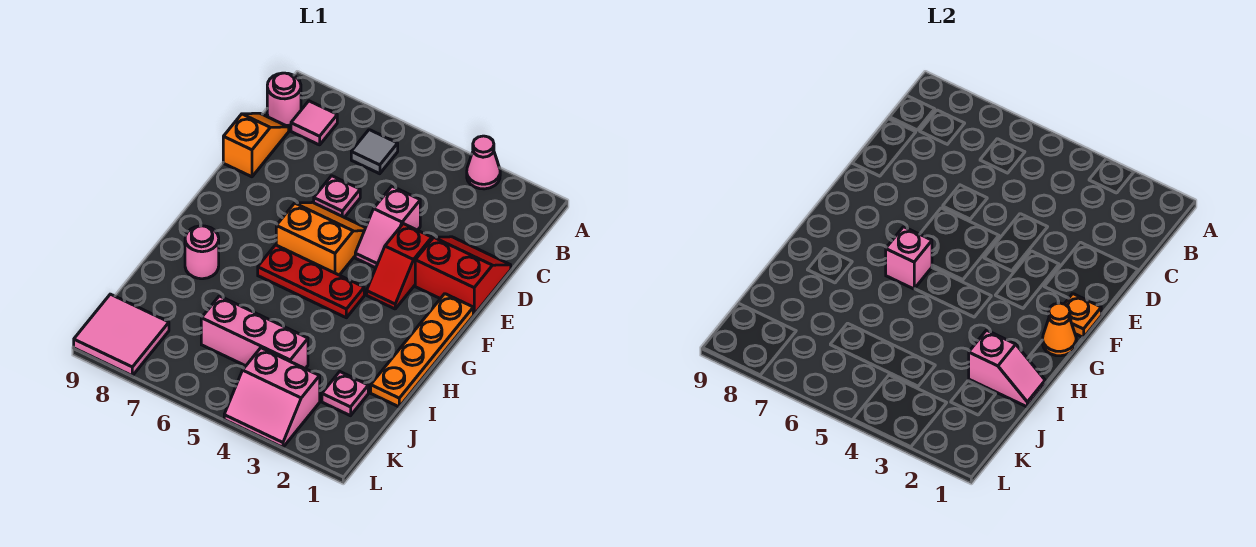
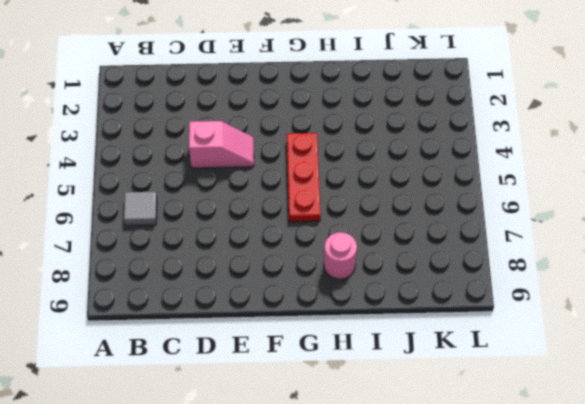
none -> pink 1x1 cone [467,136,500,189]
none -> pink 1x1 tile [291,101,337,145]
none -> pink 1x1 round brick [267,73,301,126]

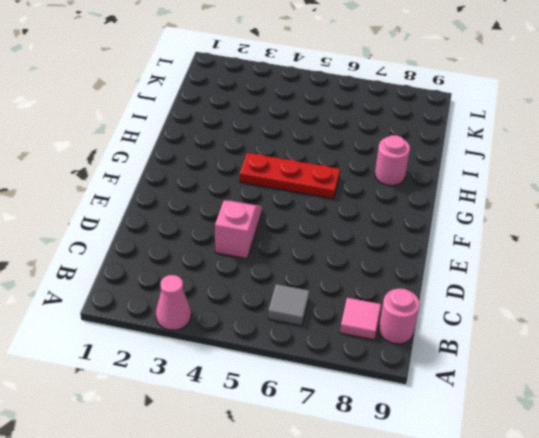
none -> orange 1x2 slope [223,113,289,177]
none -> red 2x2 slope [415,237,511,314]
none -> pink 1x1 plate [314,176,360,217]

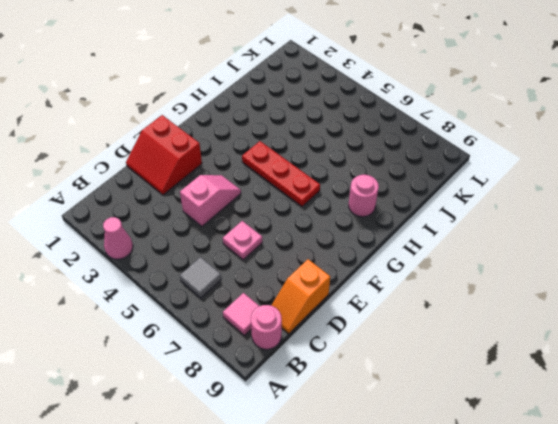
none -> red 1x2 slope [367,224,432,309]
none -> orange 2x2 slope [276,202,365,275]
none -> orange 1x4 plate [371,294,473,407]

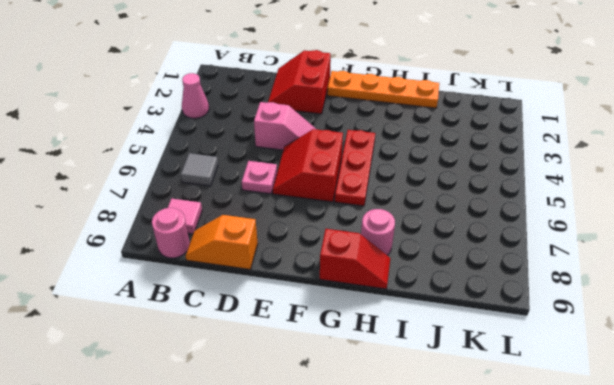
red 2x2 slope [273,129,343,202] -> orange 2x2 slope [276,202,365,275]
red 1x2 slope [320,229,390,289] -> red 1x2 slope moved to [367,224,432,309]
none -> pink 1x1 plate [322,372,368,416]
none -> pink 1x3 brick [201,296,308,368]
none -> pink 2x2 slope [224,348,320,447]

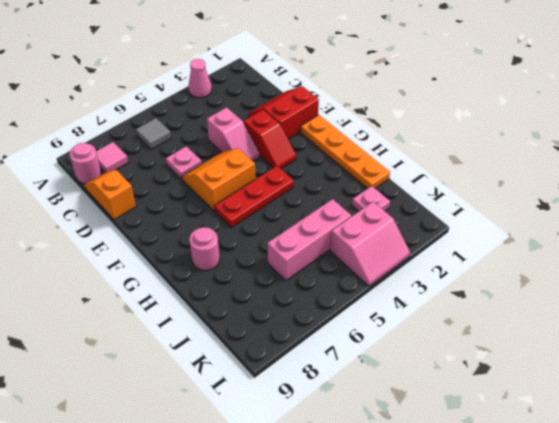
none -> pink 2x2 tile [74,294,169,376]
none -> orange 1x1 plate [1065,294,1101,338]
none -> orange 1x1 cone [1043,303,1076,356]

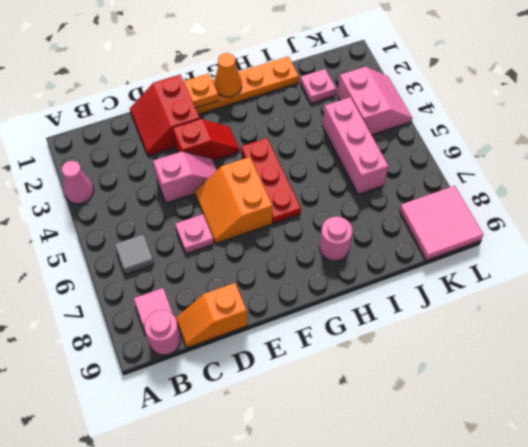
none -> pink 1x1 brick [886,227,932,289]
none -> pink 1x2 slope [969,330,1045,407]

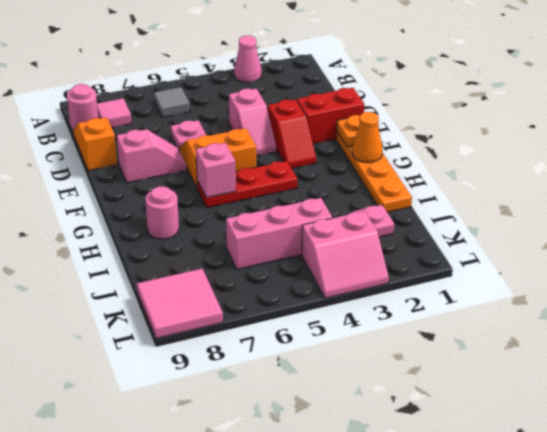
pink 1x2 slope [117,129,187,183] -> pink 1x2 slope moved to [969,330,1045,407]

